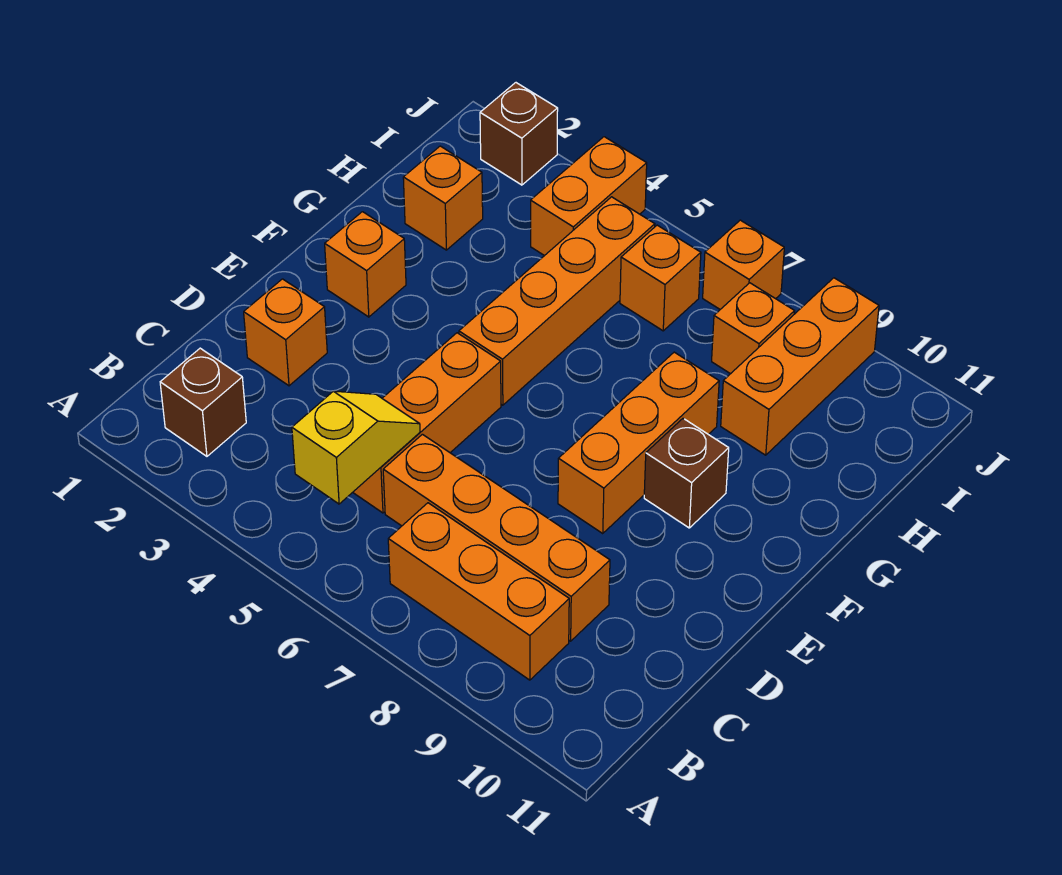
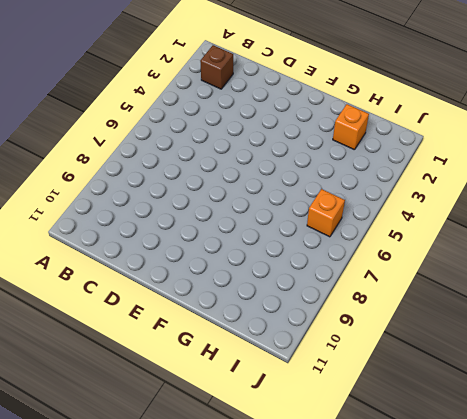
none -> orange 1x3 brick [388,503,569,680]
none -> orange 1x3 brick [353,333,501,513]
none -> orange 1x4 brick [383,434,610,641]

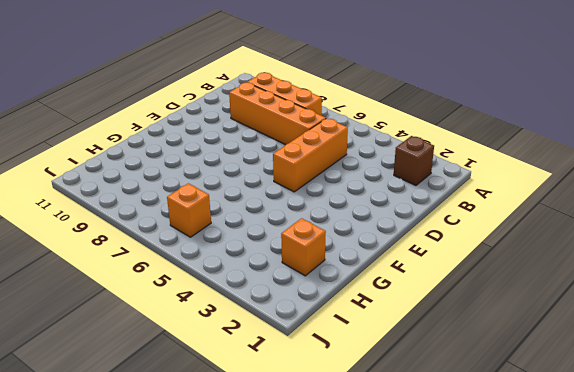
none -> orange 1x1 brick [244,279,327,386]
none -> orange 1x3 brick [558,352,719,534]
none -> orange 1x1 brick [325,212,406,317]

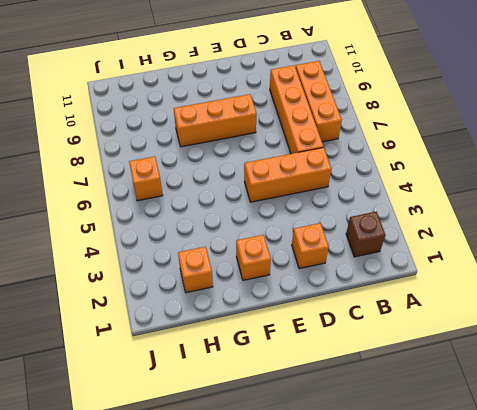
none -> orange 1x4 brick [459,197,655,405]
none -> brown 1x1 brick [644,418,729,528]
none -> orange 1x3 brick [721,278,879,455]

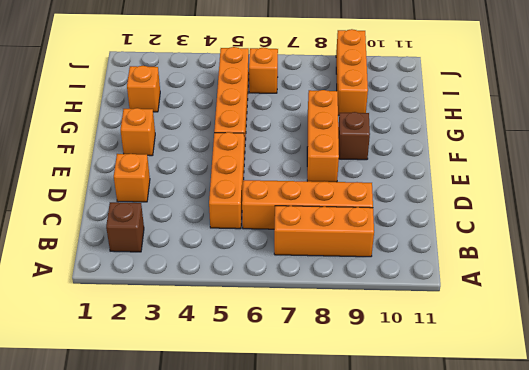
none -> orange 1x2 brick [531,137,647,256]
none -> orange 1x1 brick [712,283,795,374]
none -> brown 1x1 brick [480,83,558,185]

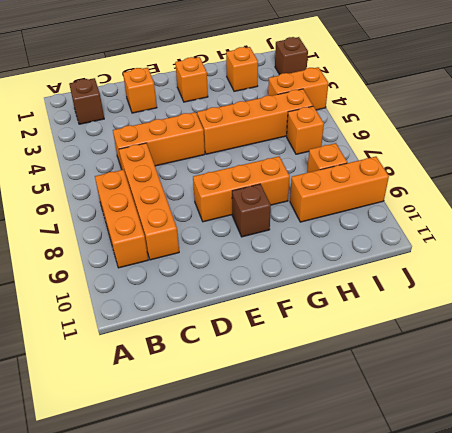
none -> orange 1x1 brick [703,220,784,309]
none -> yellow 1x2 slope [292,391,420,504]

